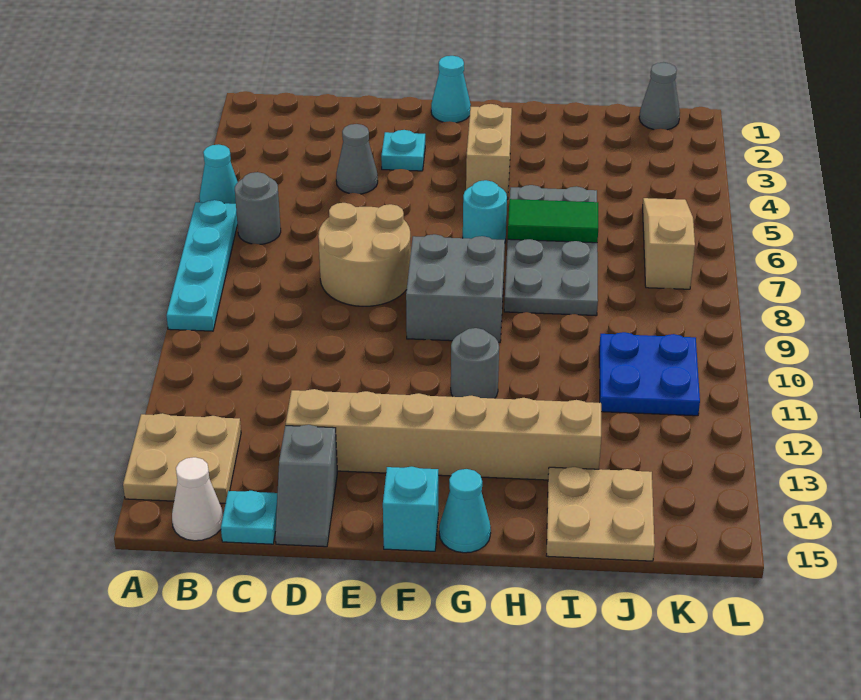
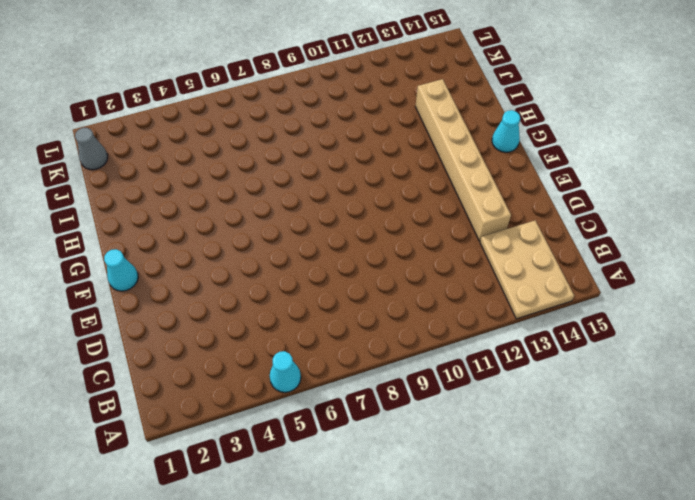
tan 2x3 plate [480,221,574,319] -> tan 2x2 plate [123,413,241,503]
none -> cyan 1x4 plate [166,200,237,331]
none -> grey 1x1 round brick [235,172,281,244]
none -> white 1x1 cone [172,457,223,541]

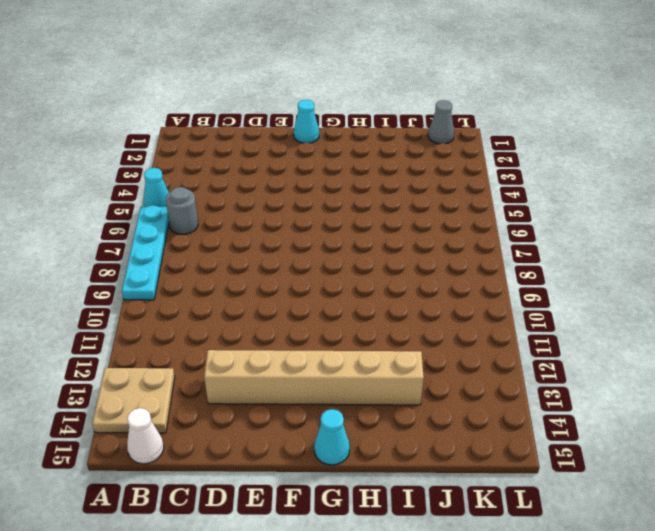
none -> cyan 1x1 plate [221,491,277,544]
none -> grey 1x1 cone [336,124,378,194]
none -> tan 2x2 round brick [318,203,411,306]

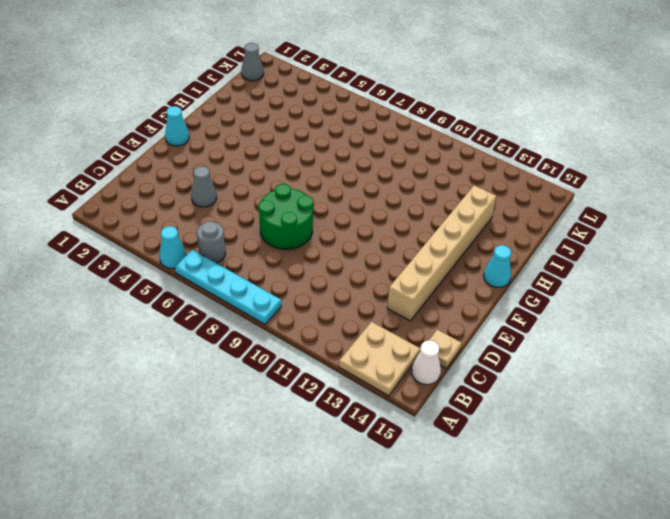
tan 1x1 plate [429,330,462,368] -> cyan 1x1 plate [221,491,277,544]
green 2x2 round brick [258,184,314,249] -> tan 2x2 round brick [318,203,411,306]
none -> grey 1x2 slope [275,425,337,547]
none -> cyan 1x1 plate [381,130,425,171]
none -> grey 2x2 brick [406,234,505,343]

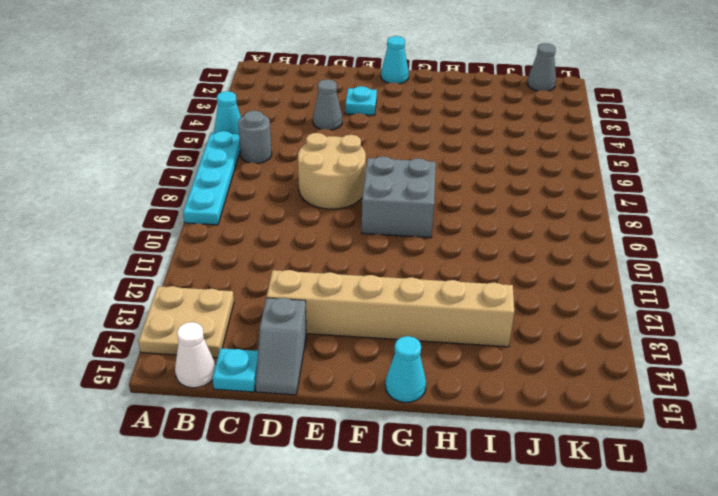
none -> cyan 1x1 brick [383,467,438,551]
none -> tan 1x2 brick [466,104,512,200]
none -> cyan 1x1 round brick [463,180,507,241]

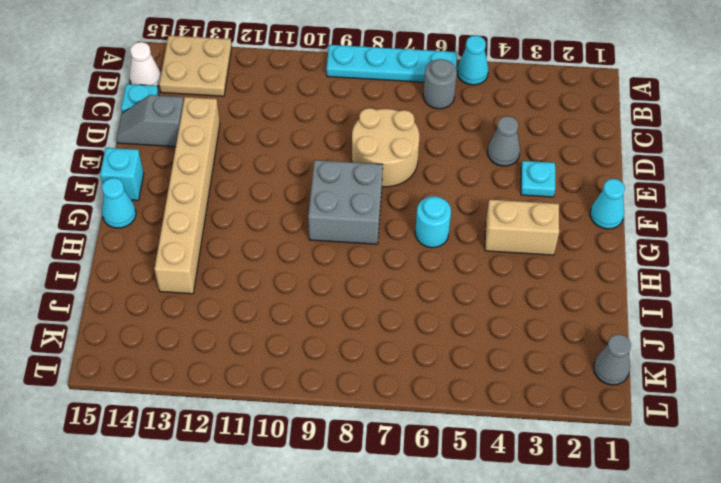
none -> grey 1x1 round brick [451,328,499,398]
none -> grey 2x4 plate [504,185,598,316]
none -> tan 2x2 plate [547,467,655,561]

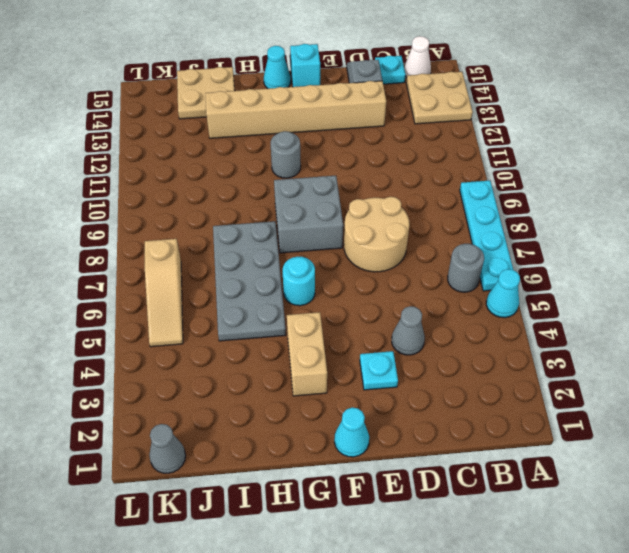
none -> blue 2x2 plate [599,332,700,416]
none -> green 1x2 tile [508,199,598,243]

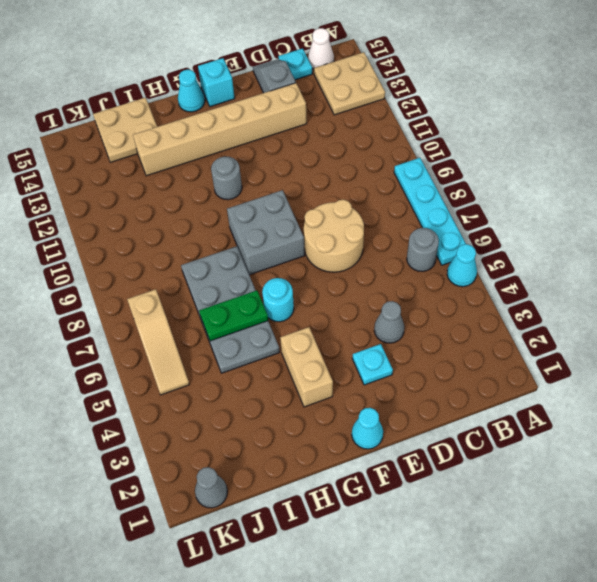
green 1x2 plate [199,291,268,341] -> green 1x2 tile [508,199,598,243]
none -> blue 2x2 plate [599,332,700,416]

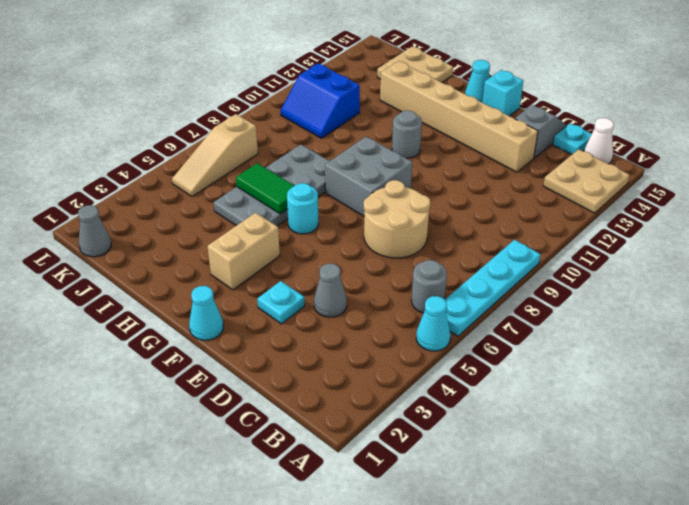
blue 2x2 slope [280,63,360,138] -> blue 2x2 plate [599,332,700,416]

